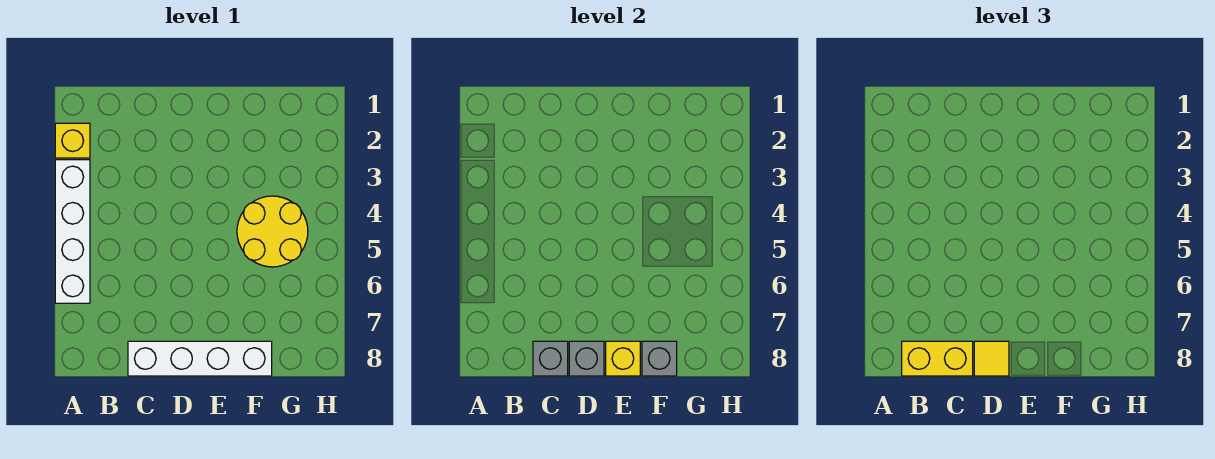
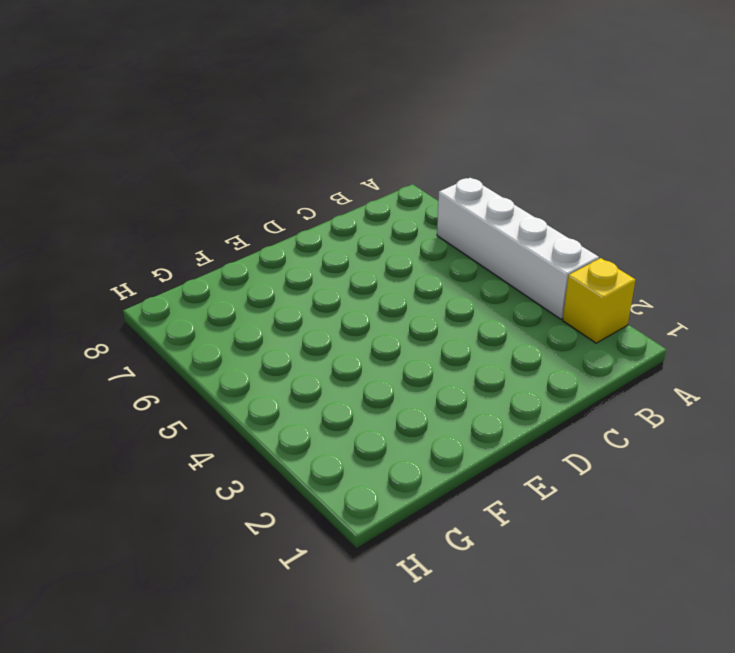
none -> white 1x4 brick [128,341,272,376]
none -> yellow 2x2 round brick [237,196,308,267]

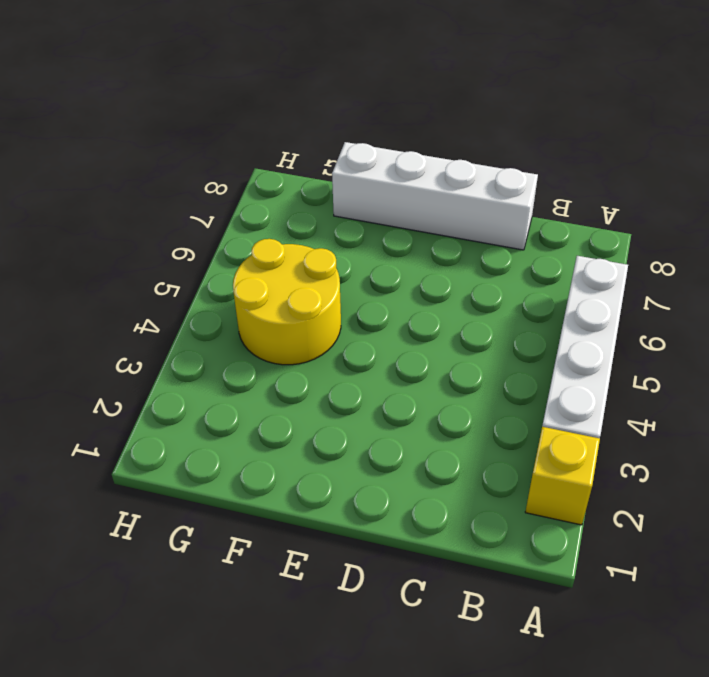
none -> grey 1x1 brick [533,341,568,376]
none -> grey 1x1 brick [569,341,604,376]

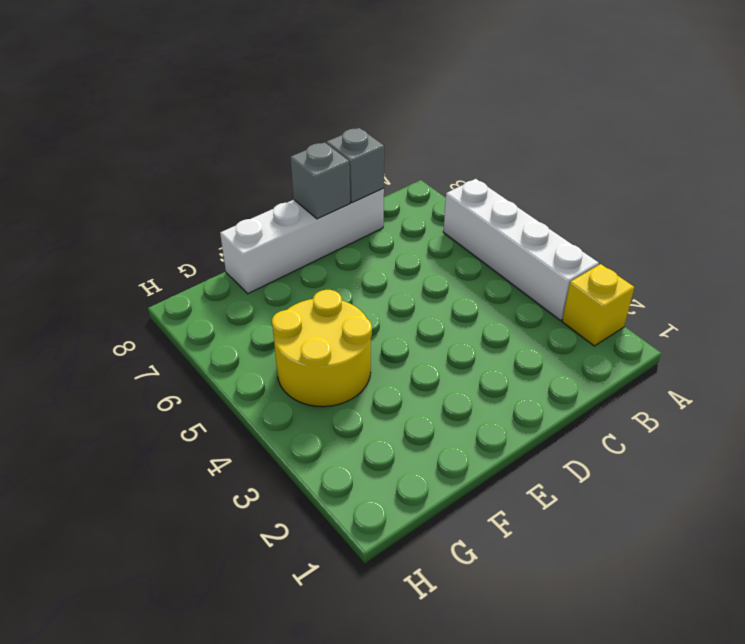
none -> yellow 1x1 brick [606,341,640,376]
none -> grey 1x1 brick [642,341,677,376]

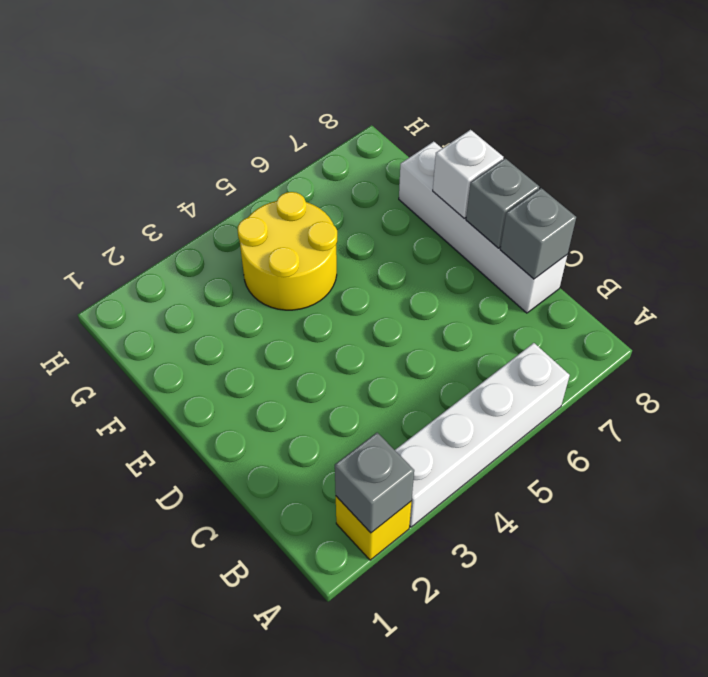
grey 1x1 brick [335,433,414,533] -> grey 1x1 brick moved to [642,341,677,376]
white 1x1 brick [433,130,503,218] -> yellow 1x1 brick [606,341,640,376]
none -> yellow 1x2 brick [902,341,973,376]
none -> yellow 1x1 tile [974,341,1009,376]

